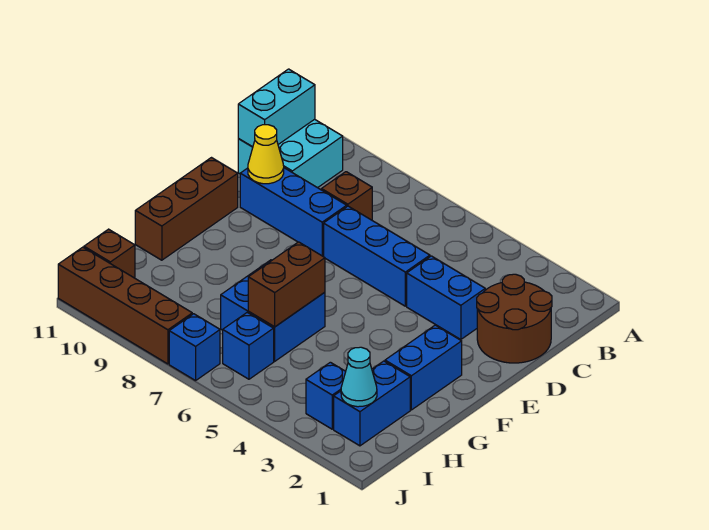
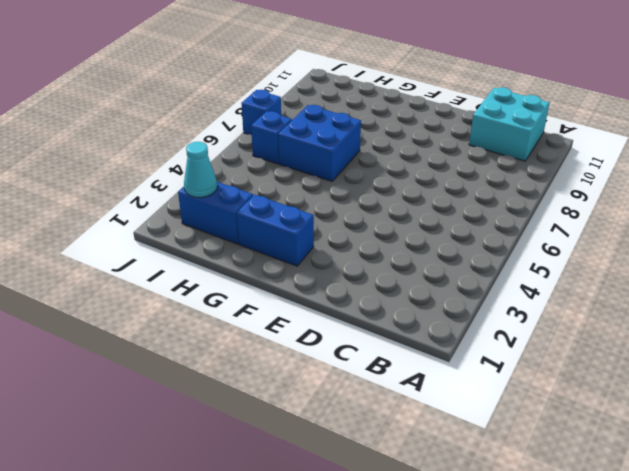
none -> brown 2x2 round brick [477,274,552,363]
none -> brown 1x1 brick [321,172,372,220]
none -> blue 1x2 brick [407,256,485,340]

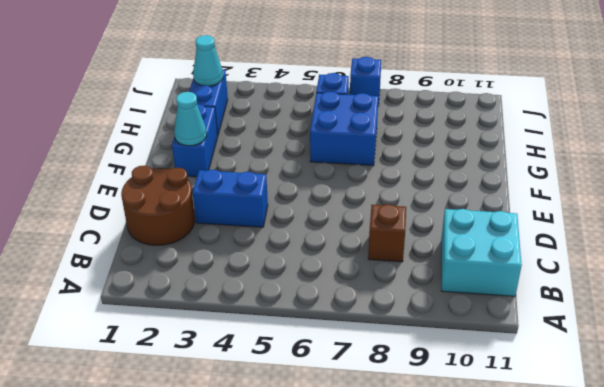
cyan 1x1 cone [174,92,207,146] -> none
none -> blue 1x3 brick [324,206,430,306]
none -> blue 1x3 brick [240,168,347,256]
none -> brown 1x3 brick [135,158,238,260]

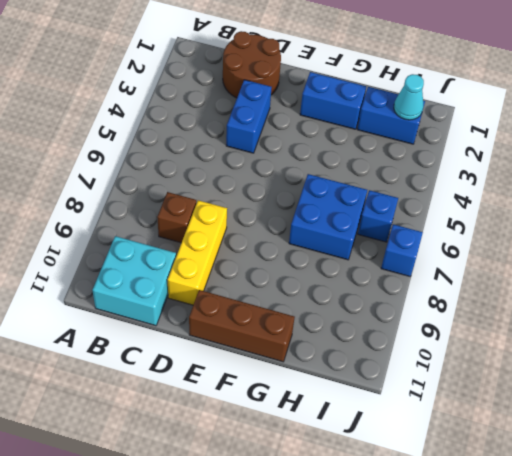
yellow 1x3 brick [168,200,227,305] -> blue 1x3 brick [240,168,347,256]
none -> blue 1x3 brick [324,206,430,306]
none -> blue 1x1 brick [306,362,346,429]
none -> brown 1x1 brick [84,229,135,278]

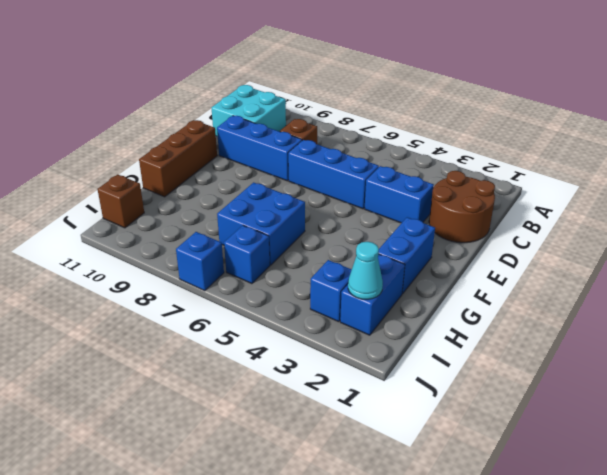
none -> brown 1x4 brick [58,247,192,364]
none -> cyan 1x2 brick [238,69,315,147]
none -> yellow 1x1 cone [248,125,284,184]

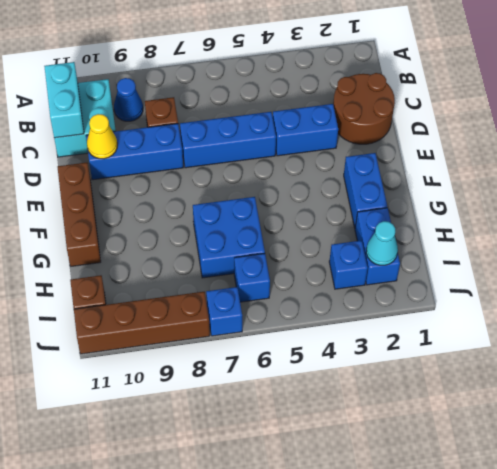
blue 1x1 cone [114,78,143,121] -> none
none -> brown 1x2 brick [248,242,325,327]

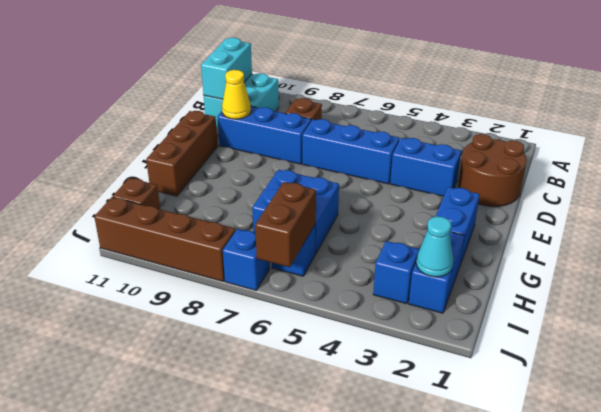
brown 1x2 brick [255,182,316,267] -> brown 1x2 brick moved to [248,242,325,327]

